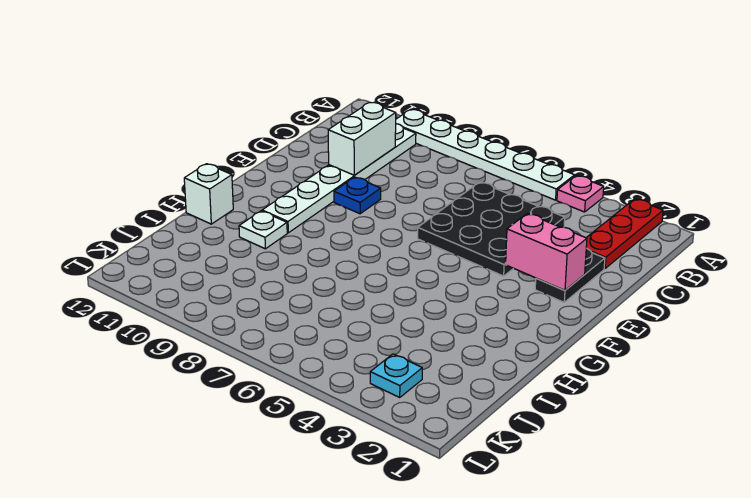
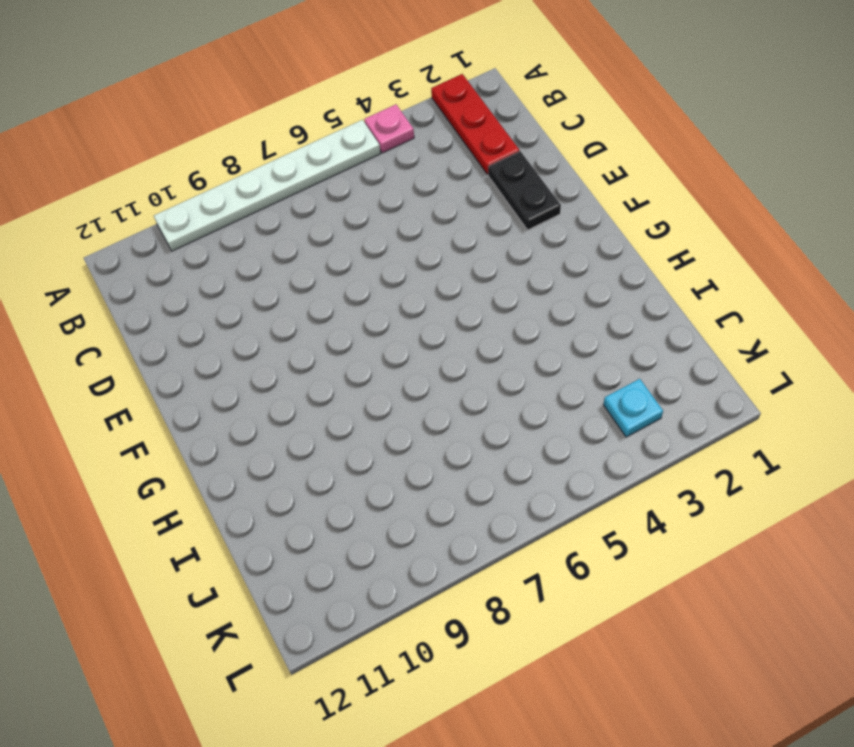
none -> white 1x6 plate [262,124,416,233]
none -> black 3x3 plate [418,182,565,276]
none -> blue 1x1 plate [334,177,381,214]

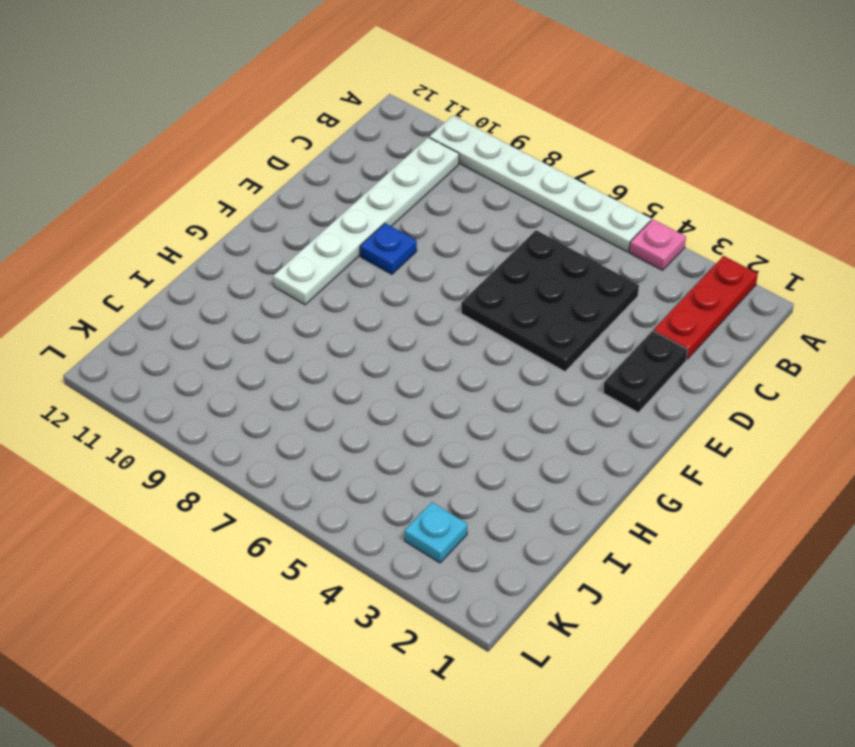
none -> white 1x1 plate [239,211,287,249]
none -> white 1x1 brick [184,164,233,224]
none -> white 1x2 brick [328,102,396,175]

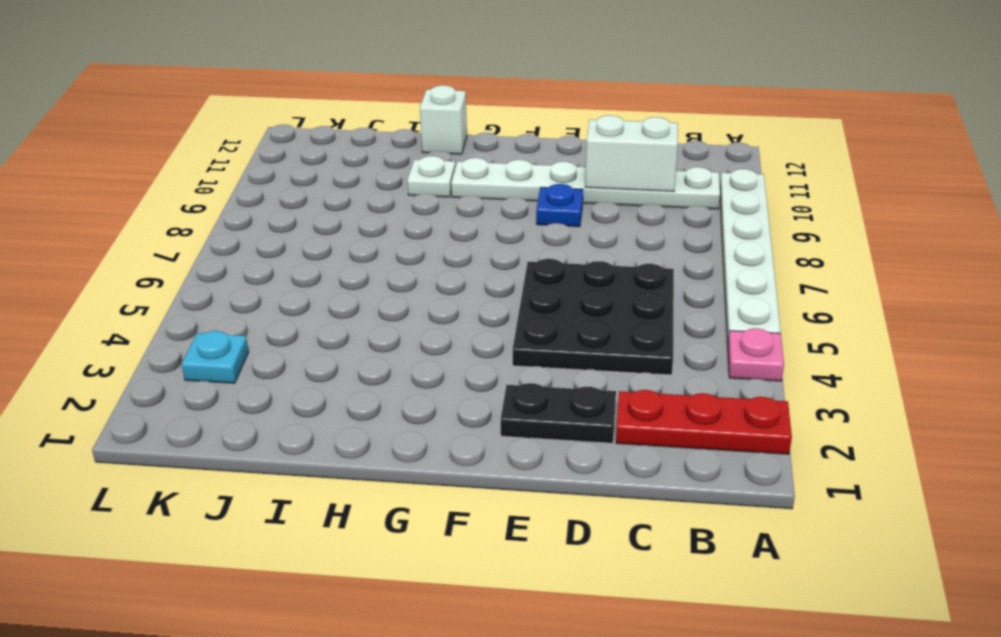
none -> pink 1x2 brick [506,214,587,290]

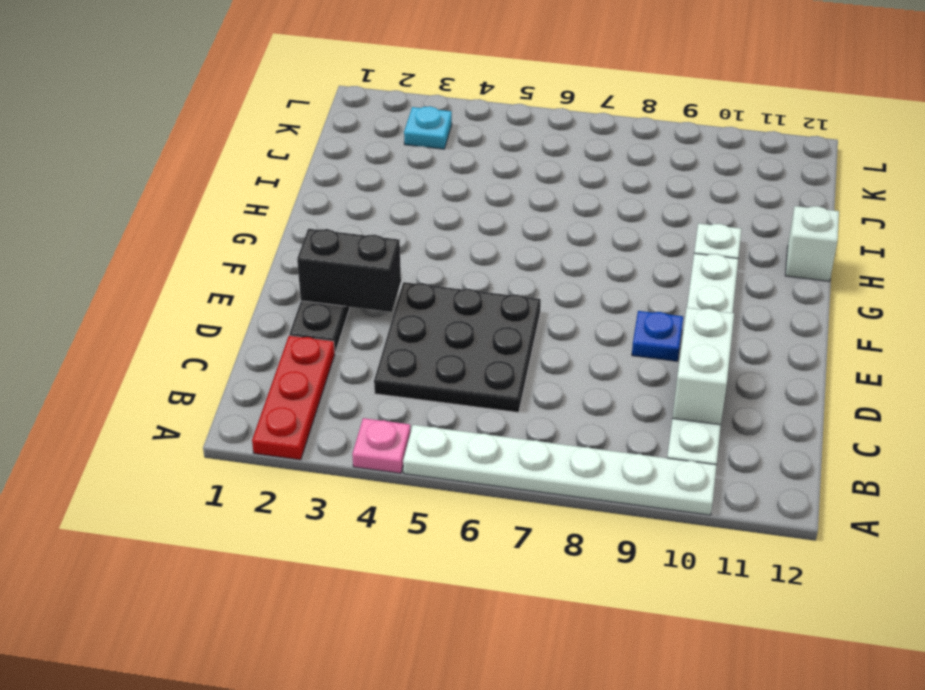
black 1x2 brick [297,229,401,312] -> pink 1x2 brick [506,214,587,290]

